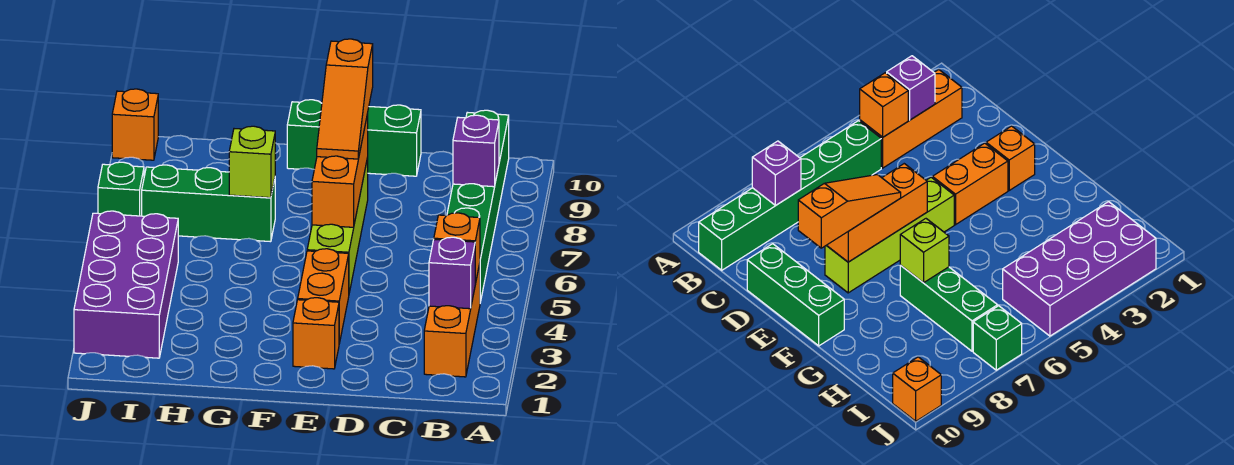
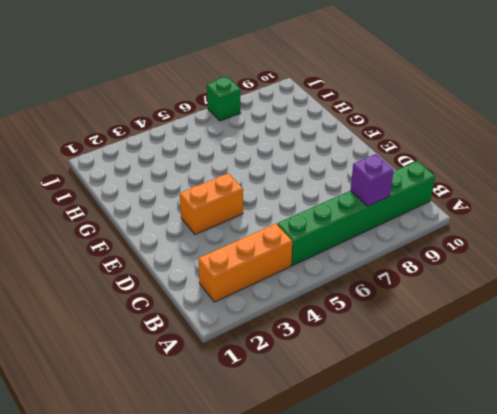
none -> green 1x3 brick [287,100,421,176]
none -> orange 1x1 brick [293,298,339,369]
none -> lime 1x4 brick [307,158,368,293]

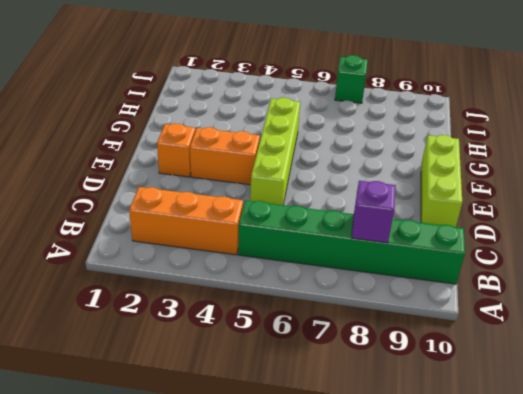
lime 1x4 brick [250,98,300,205] -> lime 1x4 brick turned to [307,158,368,293]
lime 1x3 brick [421,135,462,227] -> green 1x3 brick [287,100,421,176]
none -> green 1x3 brick [142,165,275,242]
none -> purple 2x4 brick [74,211,178,358]
none -> orange 1x1 brick [112,89,158,160]

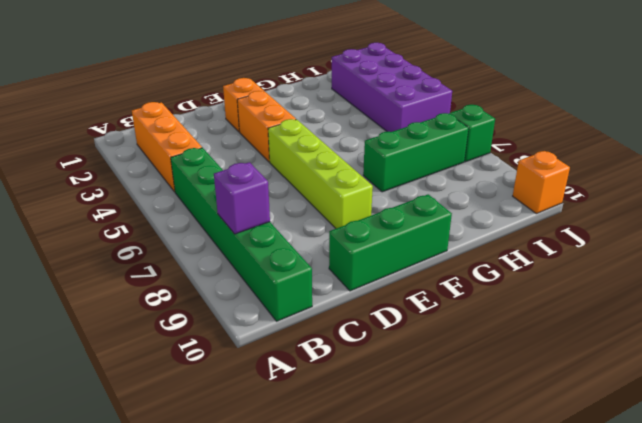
none -> purple 1x1 brick [429,237,475,309]
none -> orange 1x1 brick [434,213,480,284]
none -> orange 1x3 brick [312,114,368,227]

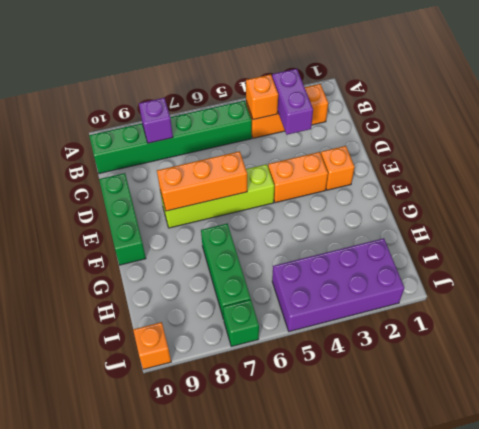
purple 1x2 brick [272,69,313,135] -> purple 1x1 brick [429,237,475,309]
none -> lime 1x1 brick [229,126,275,198]
none -> orange 1x3 slope [317,39,373,159]

